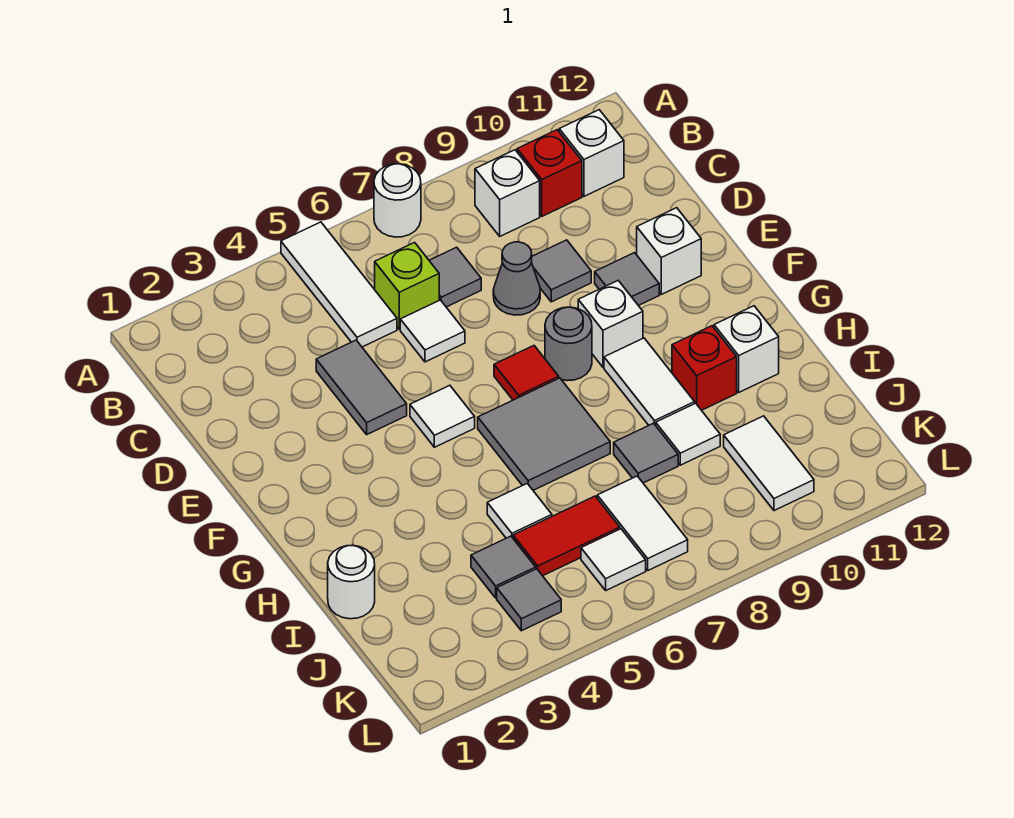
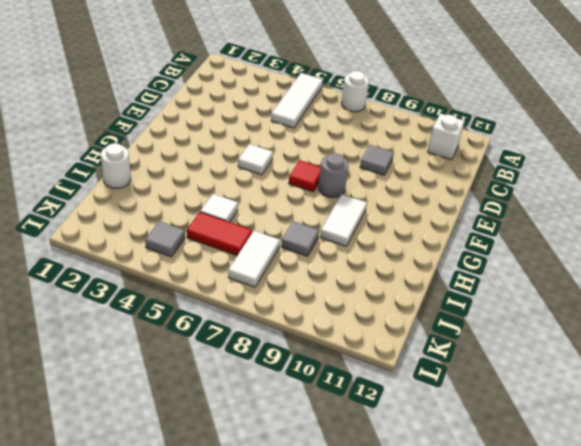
none -> white 1x1 brick [475,150,540,236]
none -> red 1x1 brick [517,130,582,216]
none -> lime 1x1 brick [375,243,439,329]
none -> grey 1x1 tile [429,247,481,307]

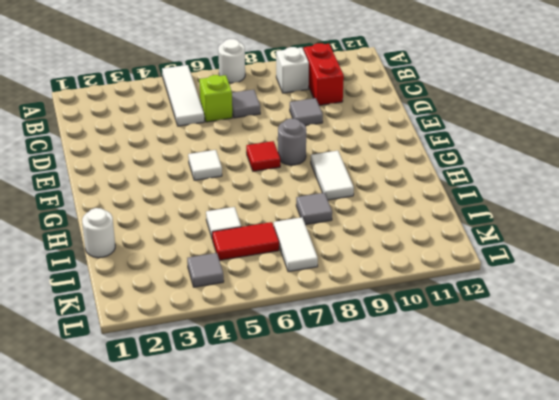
red 1x2 brick [304,43,344,105] -> red 1x1 brick [517,130,582,216]
none -> white 1x1 brick [559,110,624,196]
none -> grey 1x2 tile [316,340,407,434]
none -> white 1x1 tile [400,300,465,362]
none -> grey 1x1 cone [493,242,540,315]

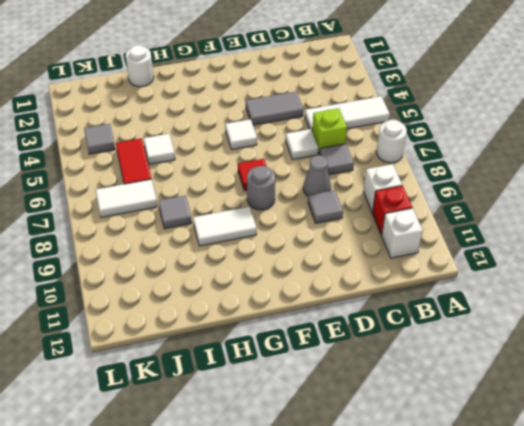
none -> grey 1x1 tile [595,253,659,306]
none -> white 1x1 brick [637,208,701,294]
none -> white 1x1 brick [578,281,643,367]
none -> grey 2x2 tile [478,378,610,490]

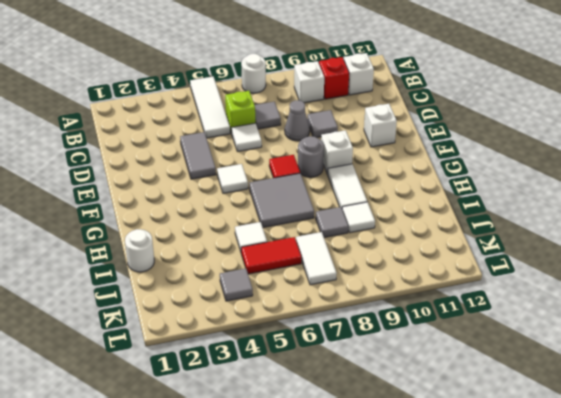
none -> grey 1x1 tile [595,253,659,306]
none -> red 1x1 brick [672,326,737,410]
none -> white 1x1 brick [714,306,779,392]
none -> grey 1x1 tile [471,536,536,598]

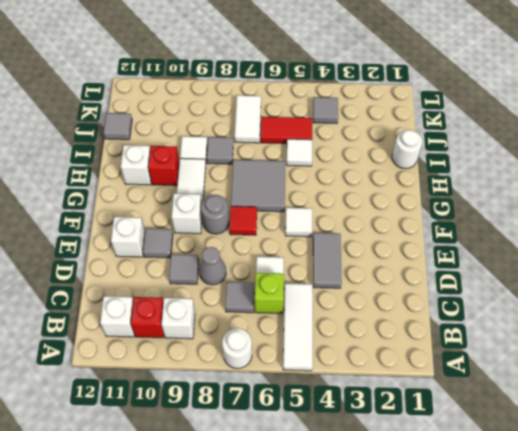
grey 1x1 tile [103,113,132,140] -> grey 1x1 tile moved to [471,536,536,598]
none -> white 1x2 tile [724,416,814,511]
none -> white 1x1 tile [581,529,646,590]

